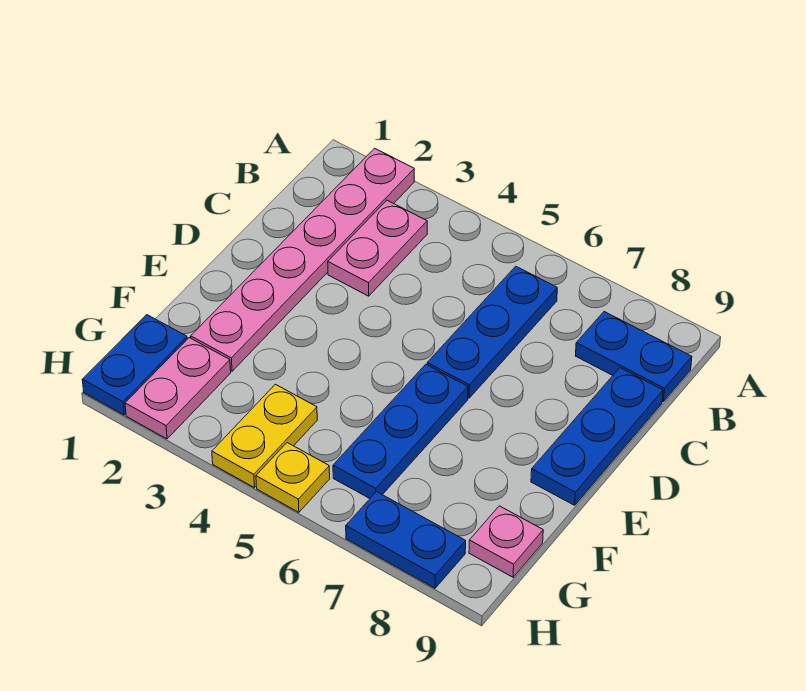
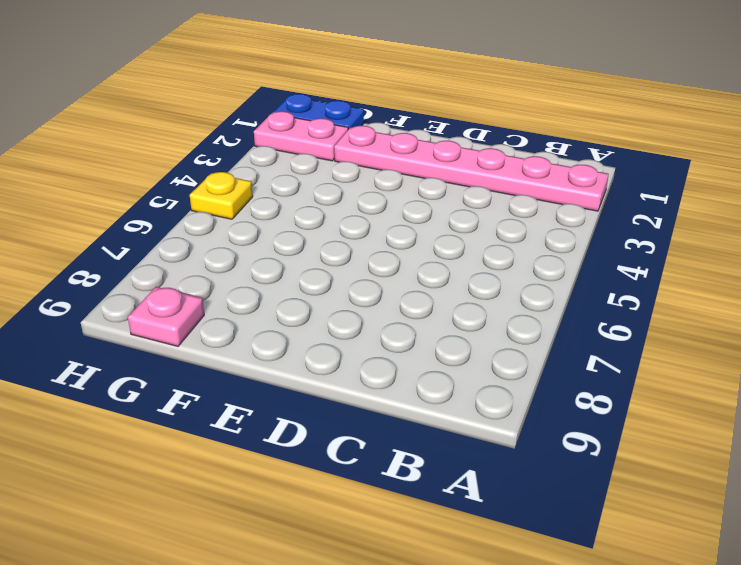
none -> pink 1x2 plate [328,200,427,296]
none -> blue 1x3 plate [427,266,557,398]
none -> blue 1x2 plate [576,312,692,401]

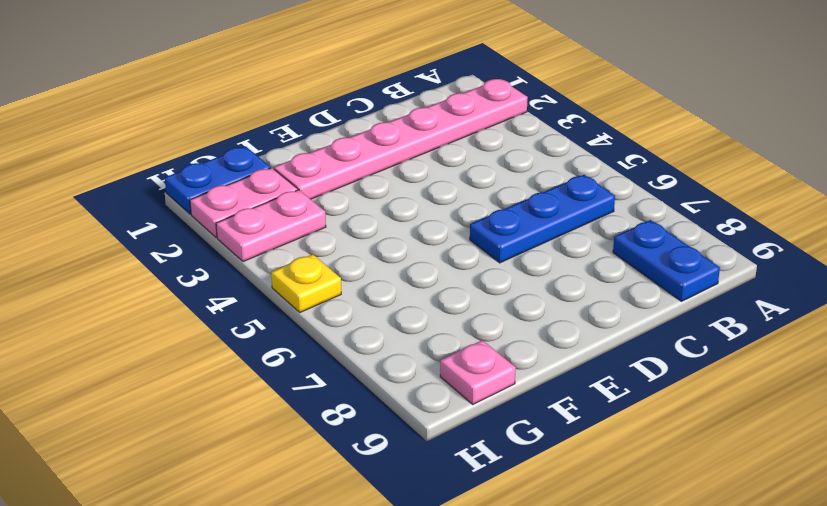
pink 1x2 plate [216,190,326,262] -> pink 1x2 plate moved to [328,200,427,296]
none -> blue 1x3 plate [531,368,663,505]
none -> blue 1x3 plate [333,364,468,498]
none -> yellow 1x2 plate [212,384,317,488]

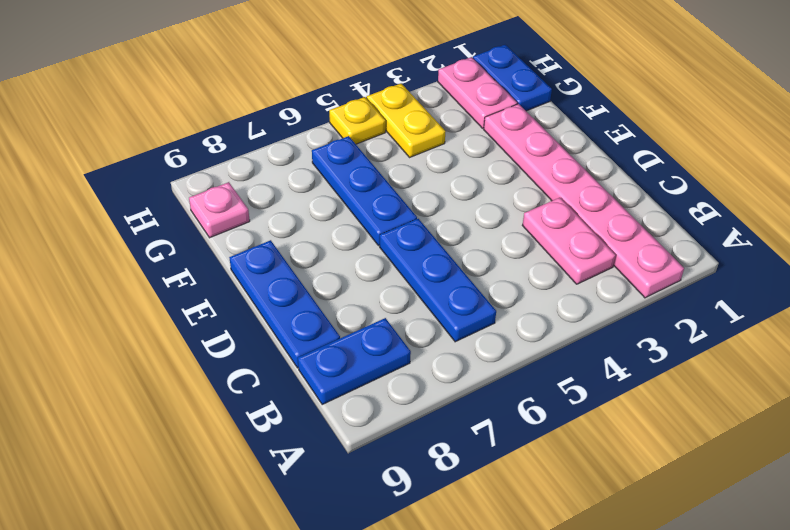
none -> blue 1x2 plate [346,492,466,588]

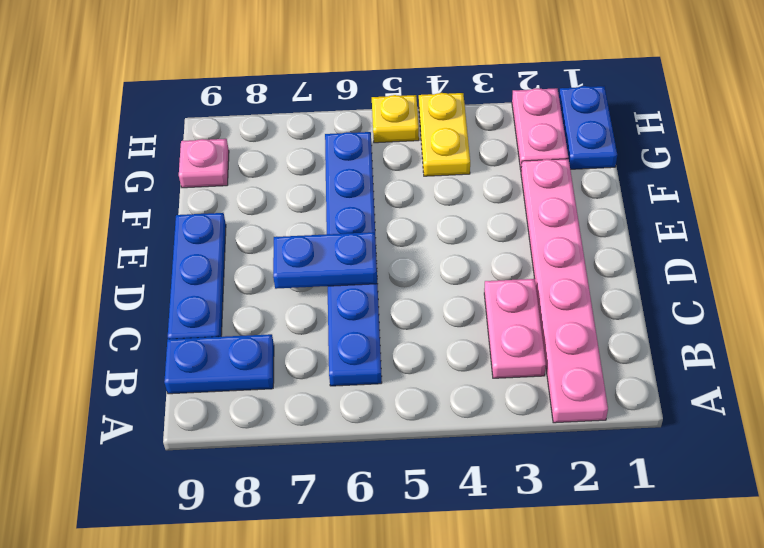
blue 1x2 plate [273,232,377,289] -> blue 1x2 plate moved to [346,492,466,588]

